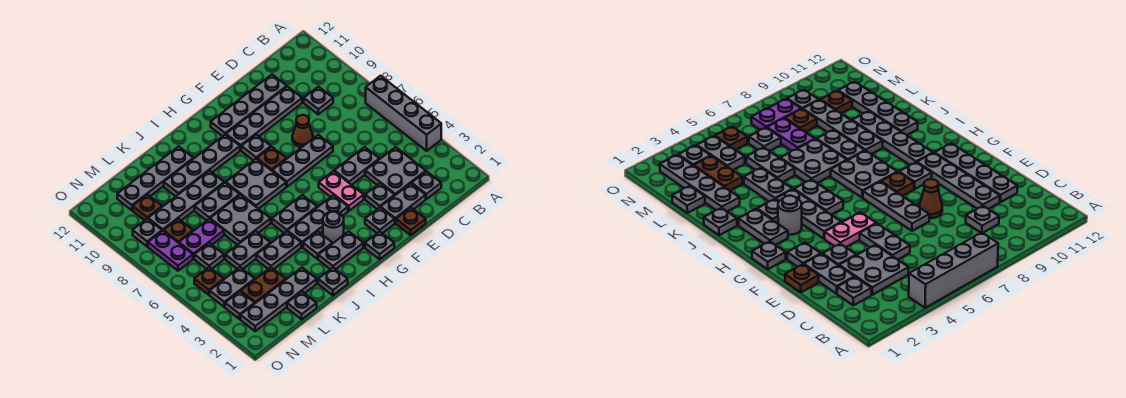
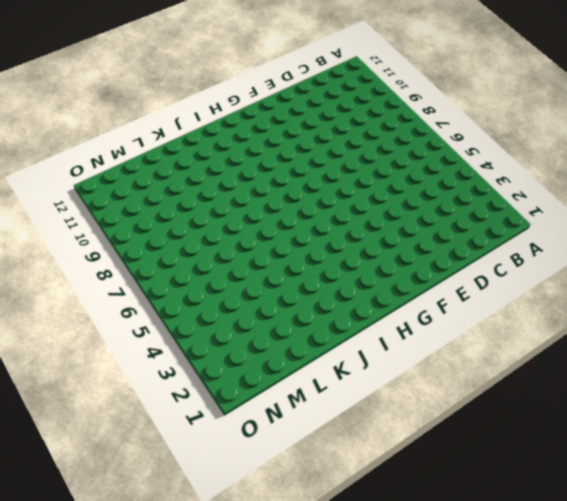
none -> grey 1x4 brick [366,76,441,151]
none -> grey 1x1 plate [412,171,441,199]
none -> grey 2x2 plate [365,147,426,195]
none -> grey 1x1 plate [304,87,333,114]

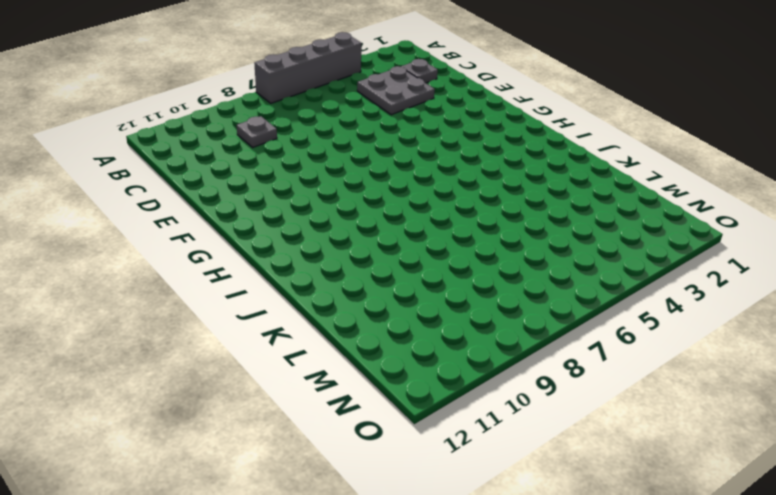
none -> grey 1x2 plate [381,184,426,223]
none -> grey 1x2 plate [334,147,379,185]
none -> grey 1x4 plate [226,87,302,150]
none -> grey 1x4 plate [211,75,287,136]

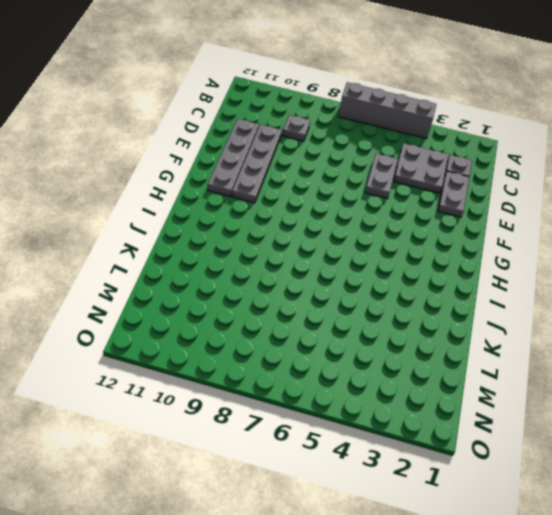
none -> brown 1x1 plate [396,208,426,235]
none -> grey 1x1 plate [365,183,395,209]
none -> grey 1x3 plate [272,135,333,187]
none -> brown 1x1 cone [292,115,313,147]

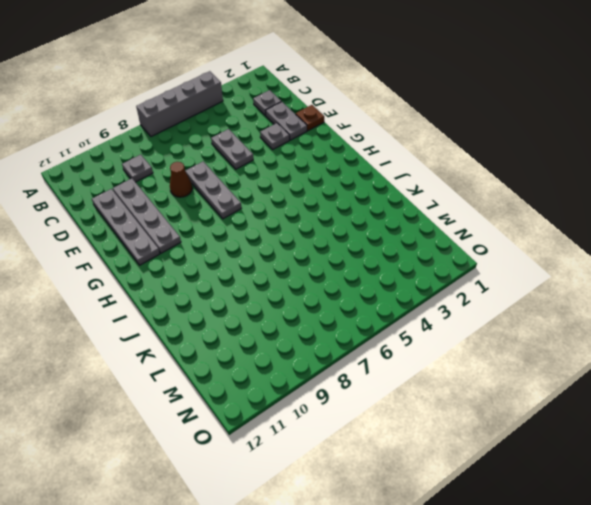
none -> grey 2x2 plate [365,147,426,195]
none -> grey 1x1 plate [365,207,395,233]
none -> pink 1x2 plate [319,171,364,211]
none -> grey 1x1 plate [365,231,394,259]

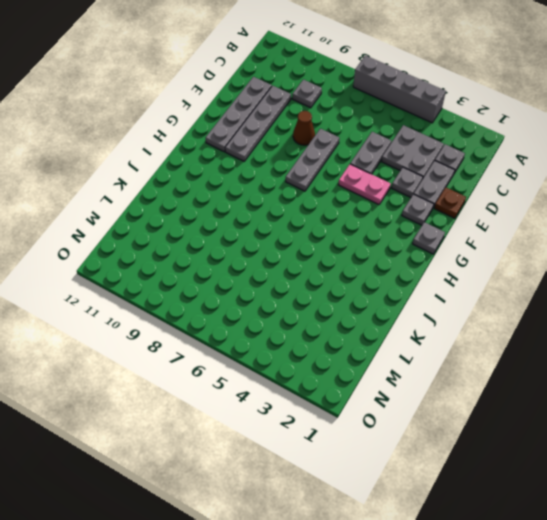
none -> grey 1x3 plate [287,195,348,247]
none -> brown 1x1 plate [257,147,286,171]
none -> grey 1x1 plate [241,135,271,161]
none -> grey 1x2 plate [318,231,363,269]

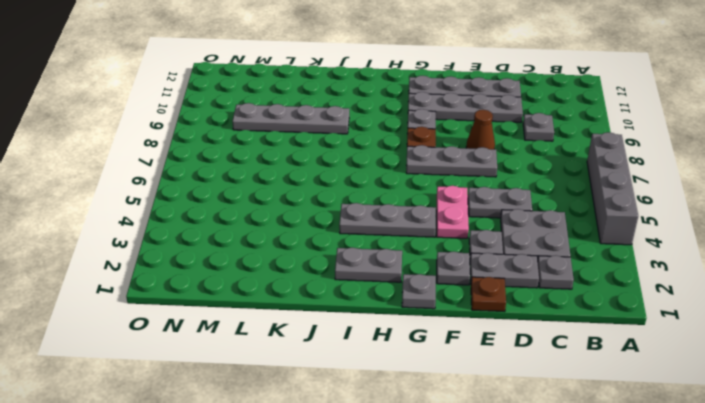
none -> grey 1x1 round brick [323,212,344,244]
none -> grey 1x2 plate [272,195,317,233]
none -> grey 2x2 plate [226,159,286,209]
none -> grey 1x4 plate [164,135,240,196]

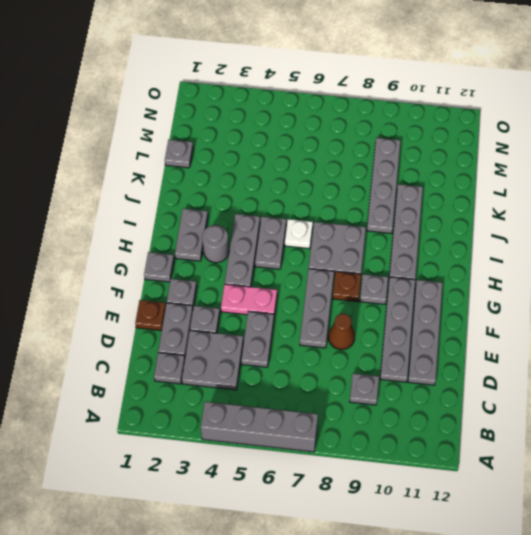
white 1x1 plate [285,219,313,249] -> none
none -> grey 1x1 plate [303,231,332,259]
none -> grey 1x1 plate [318,268,348,295]
none -> grey 1x2 plate [256,231,301,269]
none -> grey 2x2 plate [210,195,271,245]

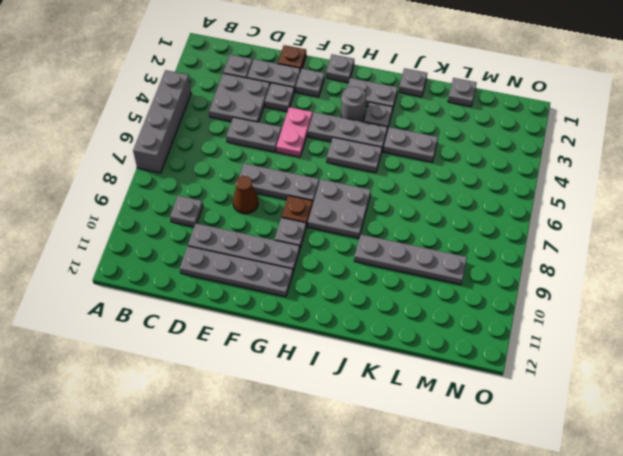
none -> grey 1x4 plate [164,135,240,196]
none -> grey 2x2 plate [210,195,271,245]
none -> grey 1x2 plate [195,183,240,221]
none -> grey 1x4 plate [117,146,193,210]

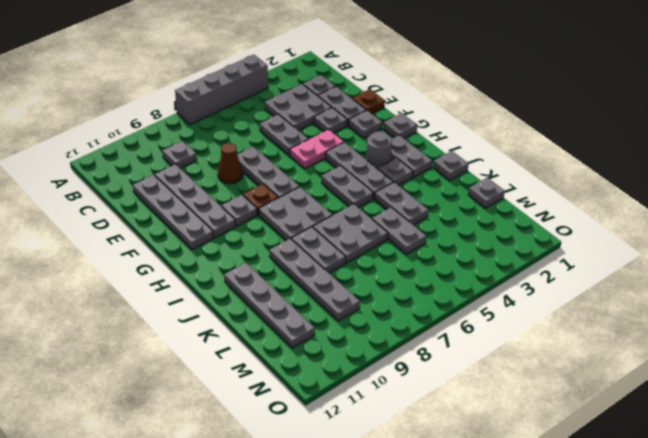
none -> grey 1x4 plate [164,135,240,196]
none -> grey 1x4 plate [241,268,317,331]
none -> brown 1x2 plate [241,268,286,303]
none -> purple 1x2 plate [179,219,224,259]

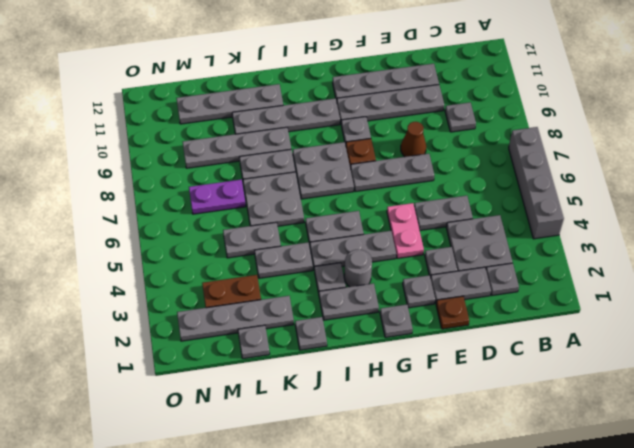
none -> grey 1x2 plate [210,267,255,307]
none -> grey 1x1 plate [194,243,224,269]
none -> brown 1x1 plate [164,219,193,243]
none -> brown 1x1 plate [133,195,162,220]

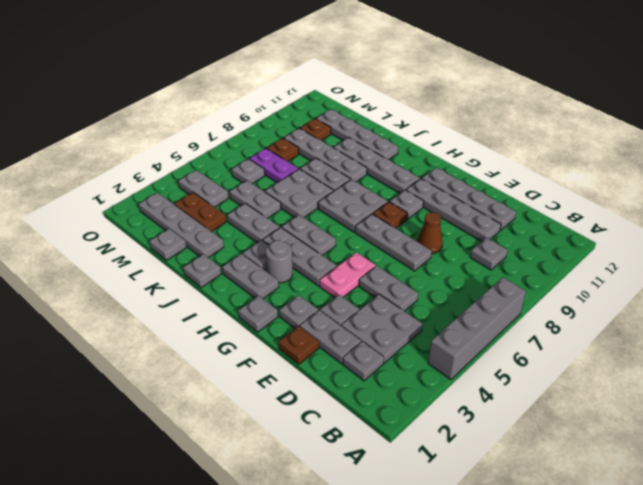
none -> grey 1x1 plate [225,292,255,319]
none -> brown 1x1 plate [194,267,224,295]
none -> purple 1x2 plate [148,231,193,271]
none -> grey 1x1 plate [133,219,162,246]

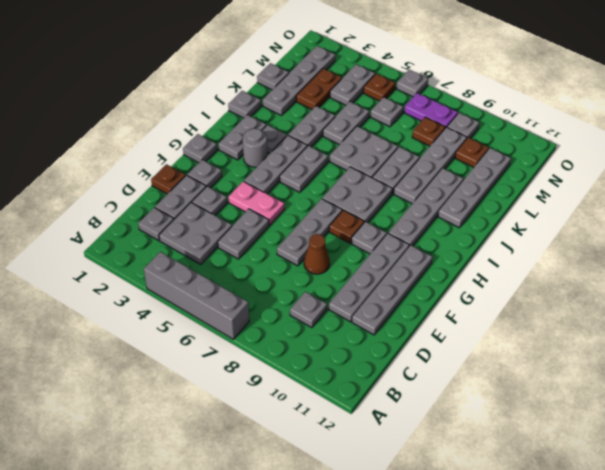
grey 1x1 plate [396,70,428,97] -> grey 1x1 plate moved to [225,292,255,319]
none -> purple 1x2 plate [179,219,224,259]

